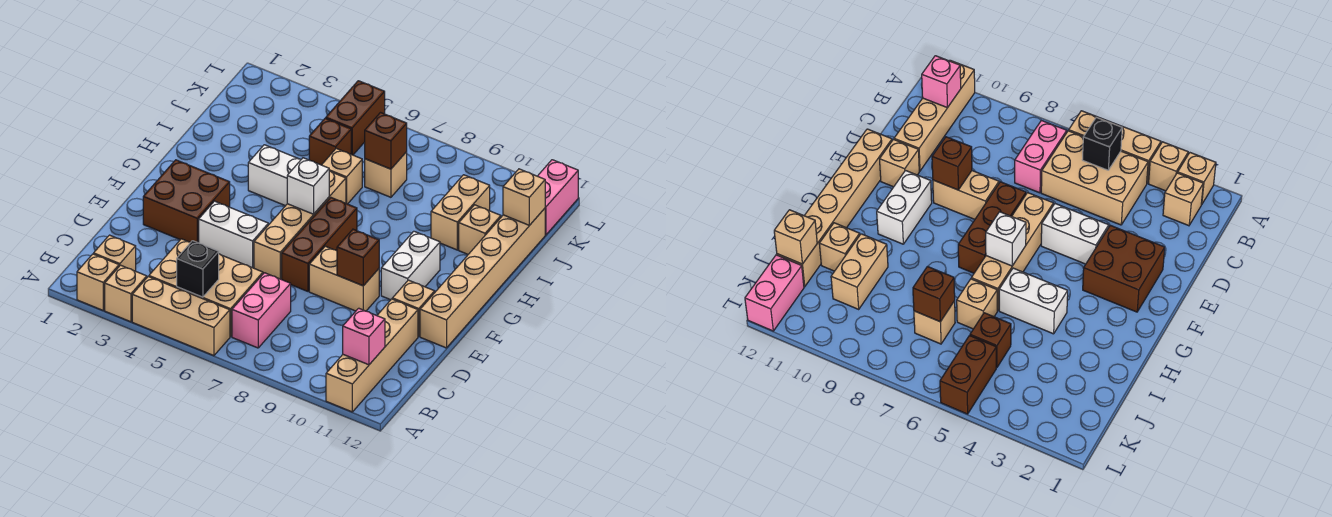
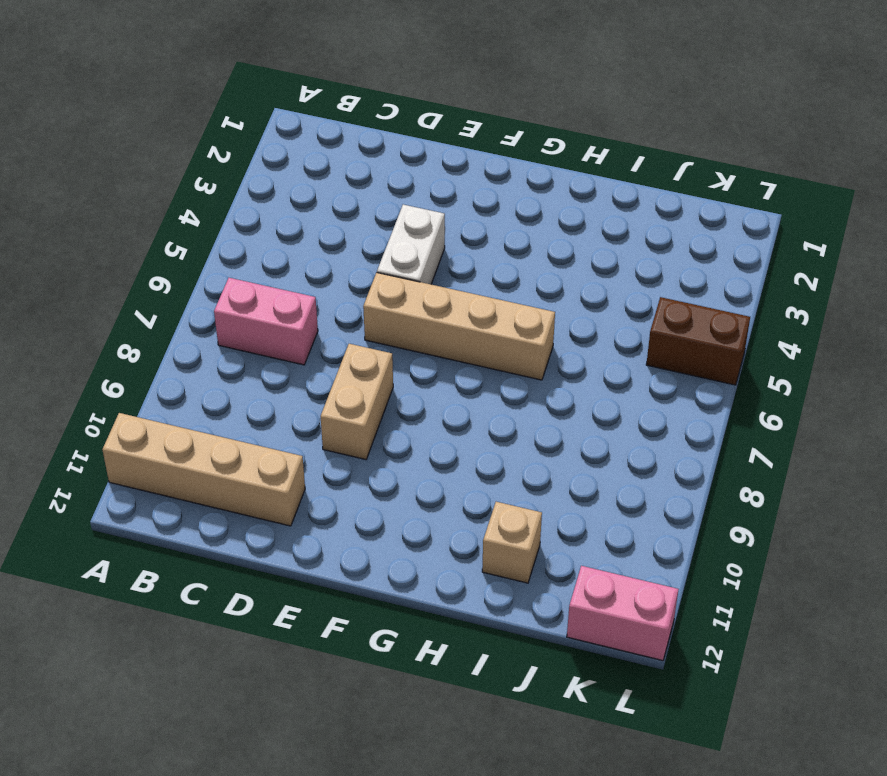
none -> tan 1x1 brick [77,254,119,310]
none -> tan 1x1 brick [105,265,147,322]
none -> tan 1x3 brick [132,277,230,356]

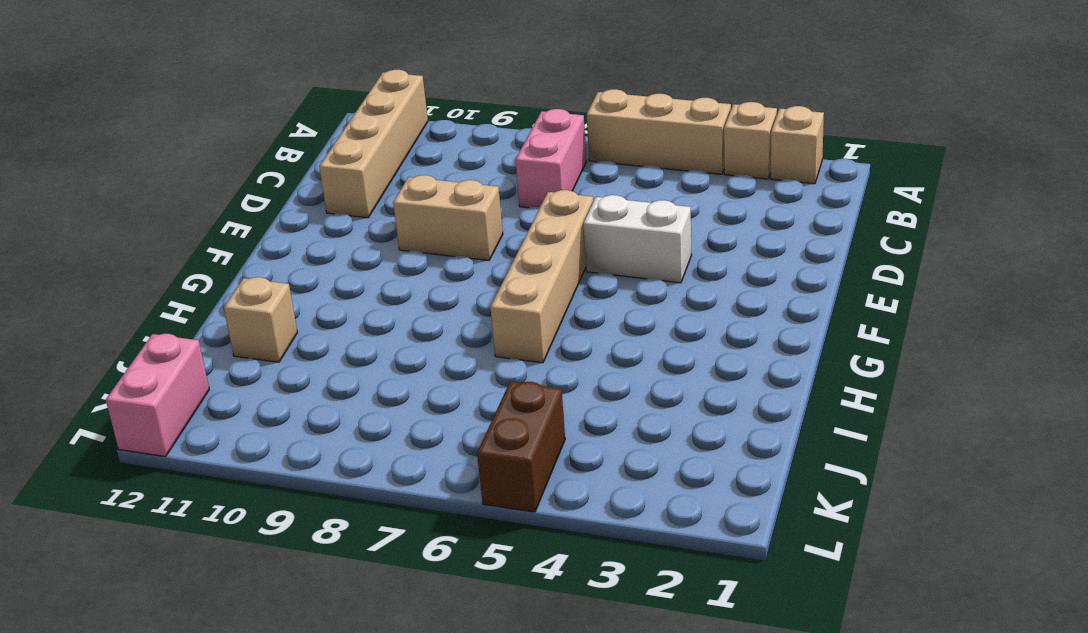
none -> tan 1x1 brick [94,235,136,271]
none -> tan 2x3 brick [149,239,263,337]
none -> brown 2x2 brick [143,160,230,243]

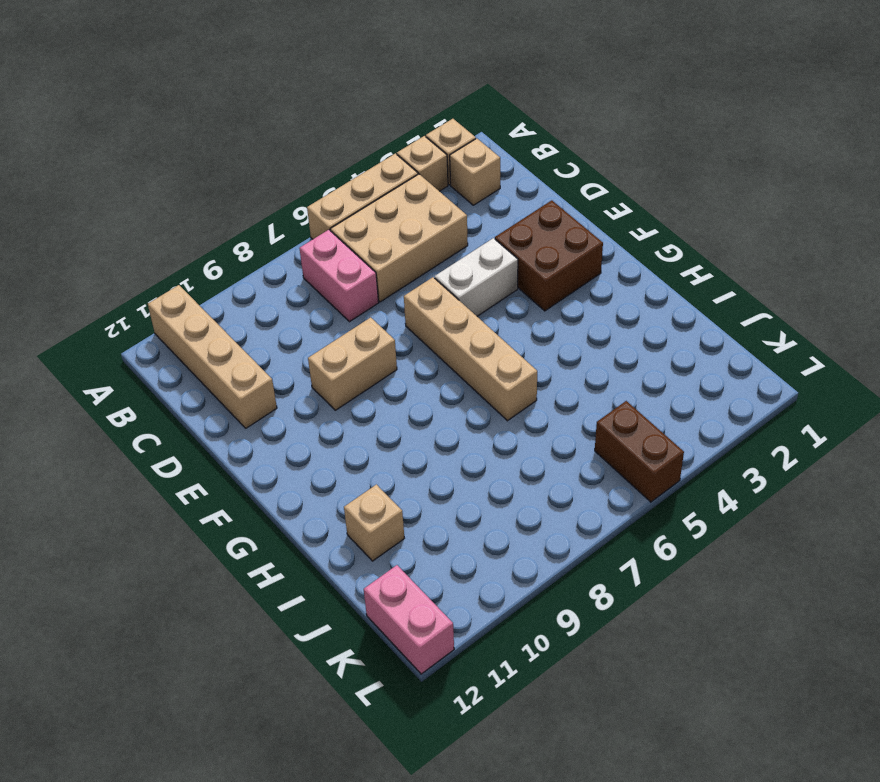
none -> brown 1x3 brick [282,198,357,291]
none -> tan 1x1 brick [392,280,435,337]
none -> tan 1x6 brick [420,208,545,348]

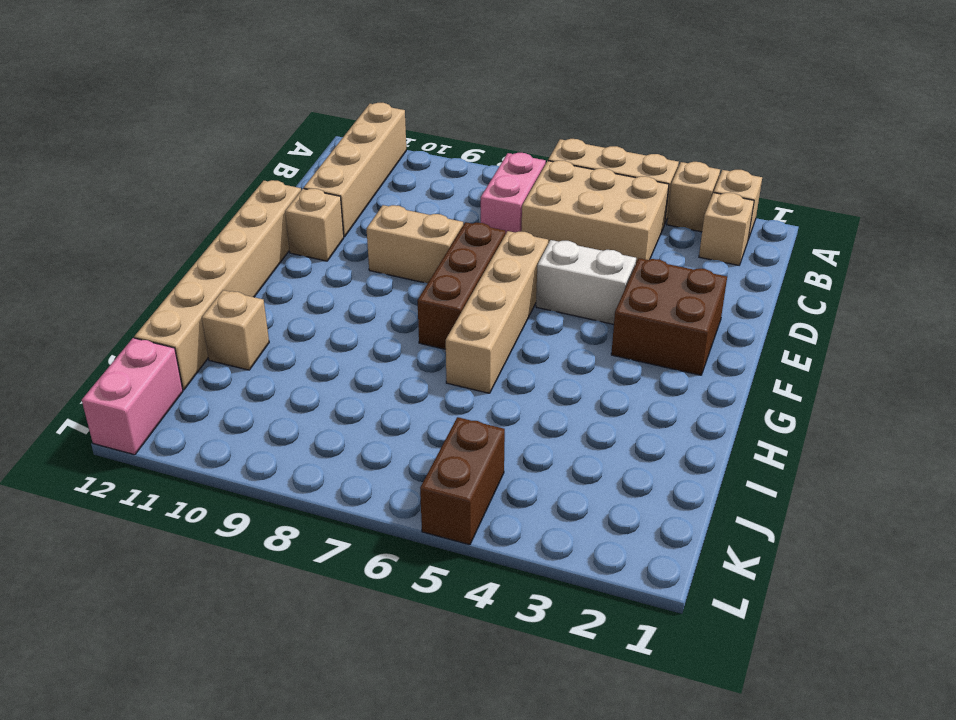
none -> white 1x2 brick [381,231,440,300]
none -> white 1x2 brick [248,145,301,206]
none -> tan 1x1 brick [322,148,362,204]

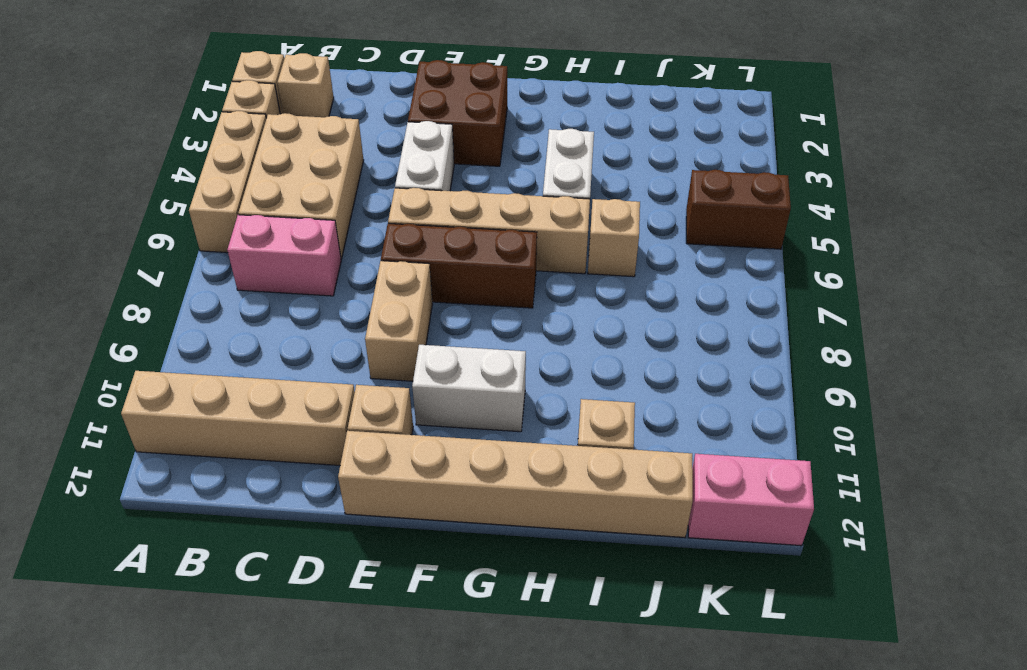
none -> tan 1x2 brick [431,175,490,250]
none -> brown 1x1 brick [309,118,351,165]
none -> tan 1x1 brick [365,152,407,197]

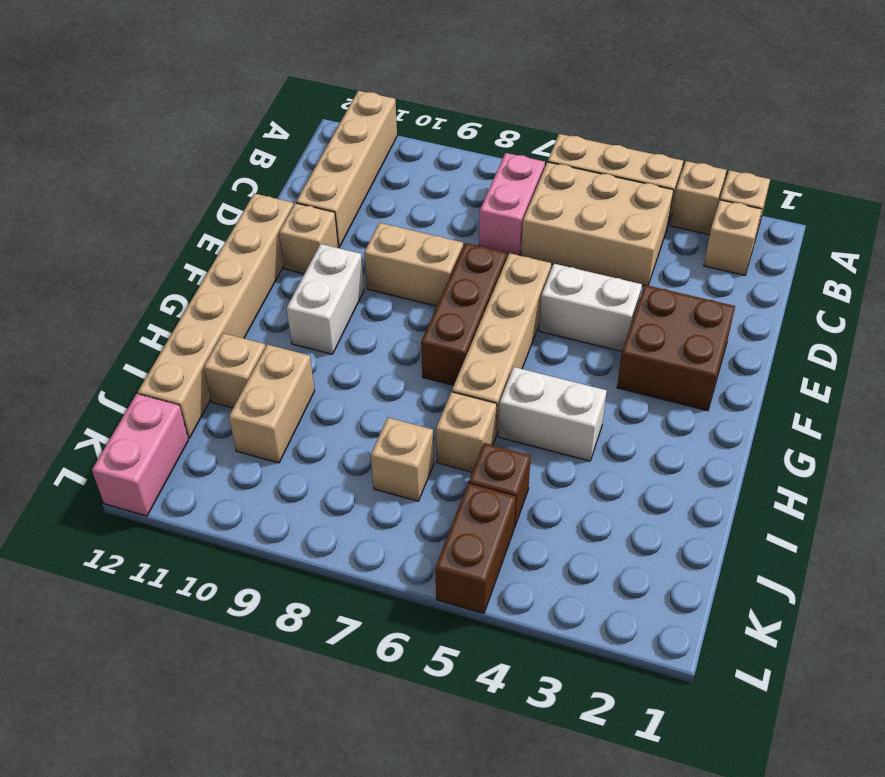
none -> black 1x1 brick [177,241,219,297]
none -> pink 1x1 brick [343,308,385,365]
none -> brown 1x1 brick [337,229,379,286]

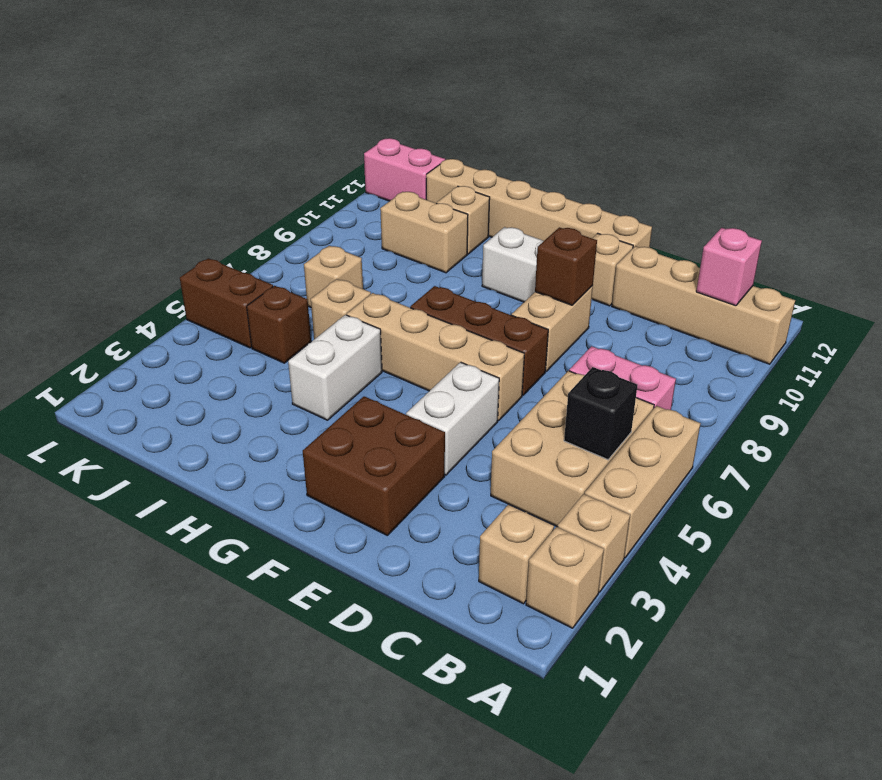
none -> white 1x1 brick [287,158,329,214]
none -> brown 1x1 brick [365,113,407,169]
none -> tan 1x1 brick [503,169,545,225]

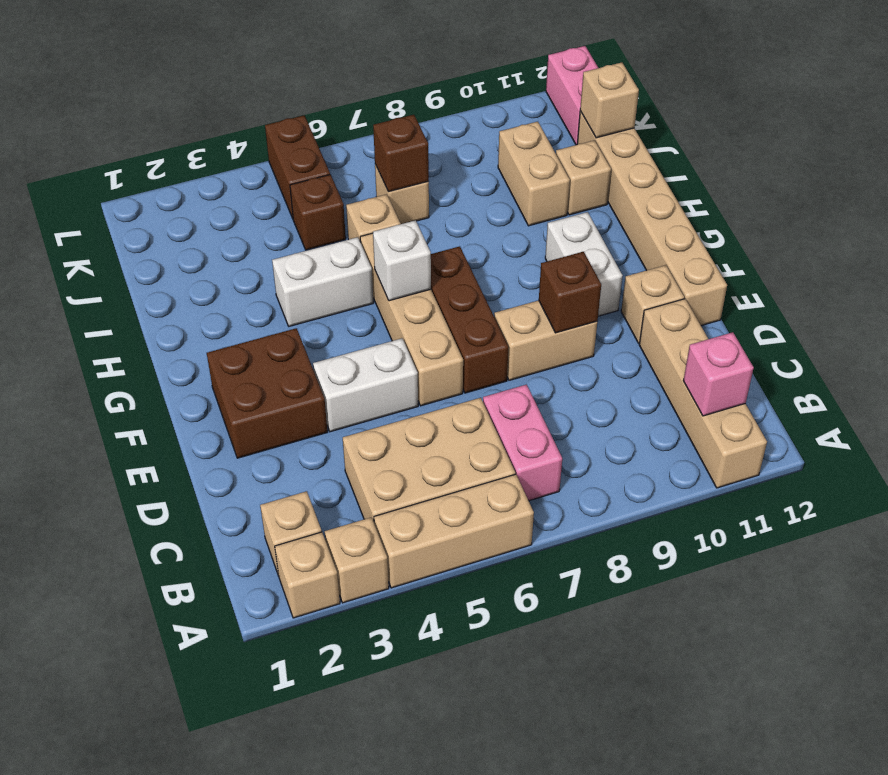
none -> black 1x1 brick [177,241,219,297]

